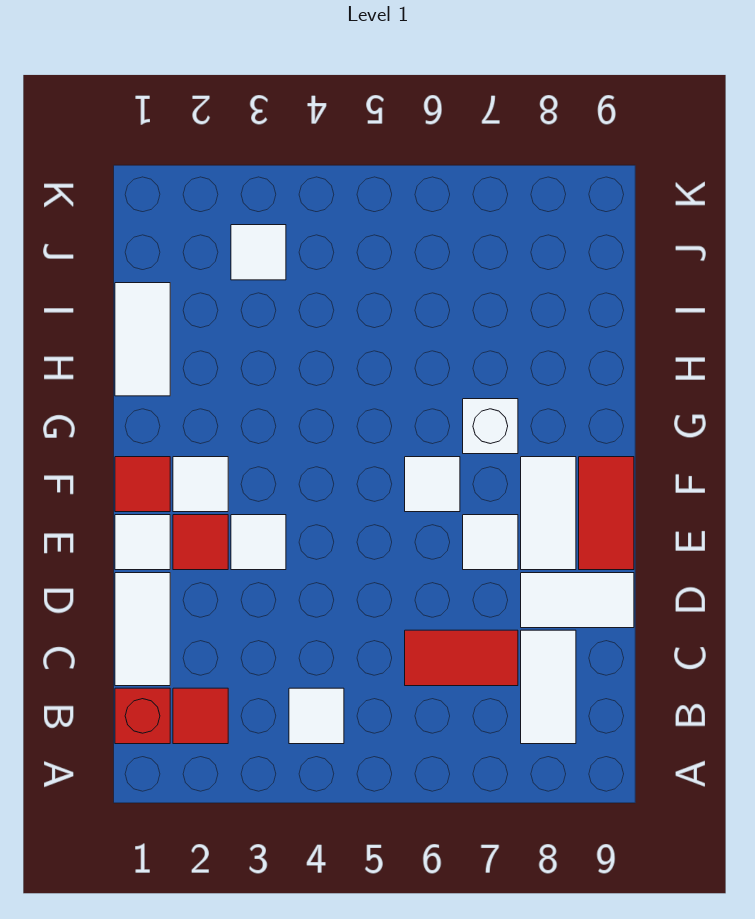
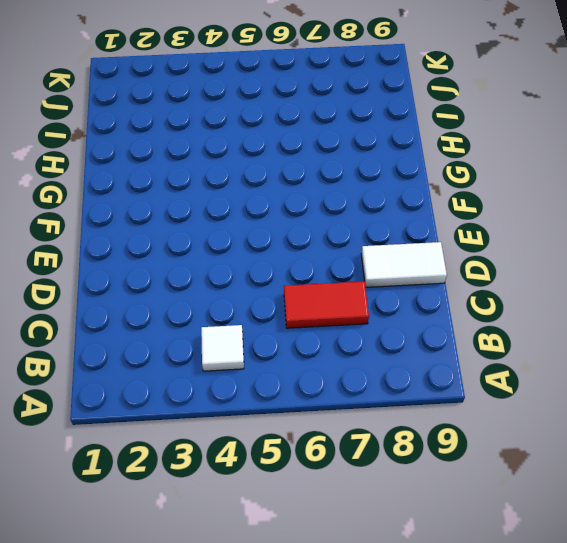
none -> red 1x1 brick [115,688,170,744]
none -> red 1x1 tile [173,688,228,744]
none -> white 1x2 tile [521,630,576,744]

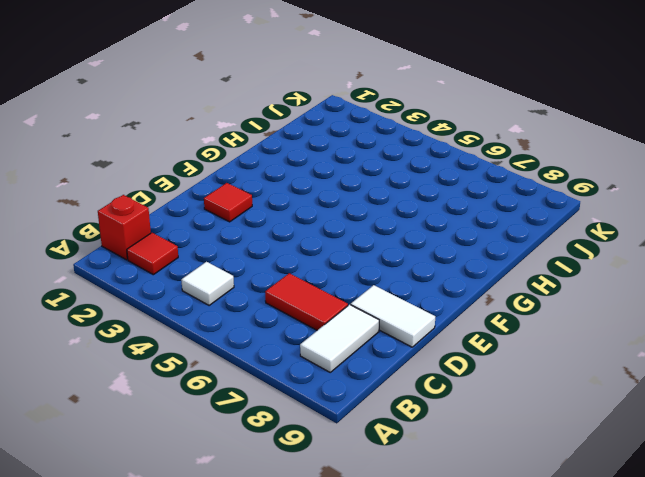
none -> white 1x2 tile [115,573,170,686]
none -> white 1x1 tile [115,515,170,570]
none -> white 1x1 tile [231,515,286,570]

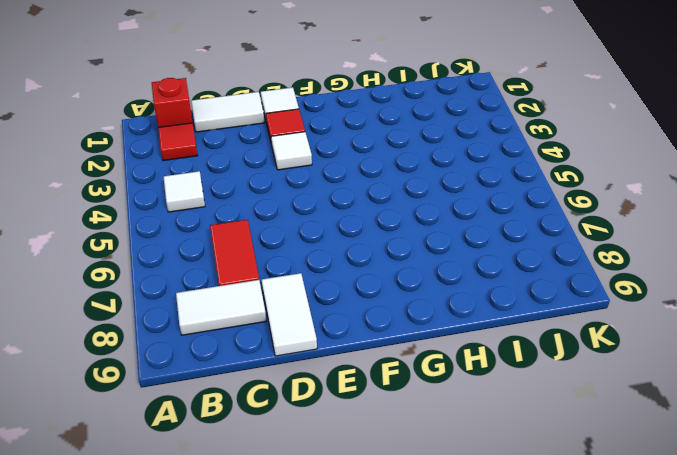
none -> white 1x1 tile [463,515,518,570]
none -> white 1x2 tile [521,457,576,570]
none -> red 1x2 tile [579,457,634,570]

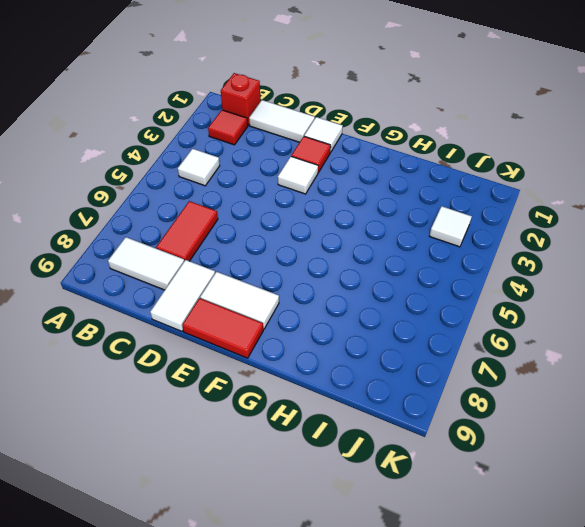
none -> white 1x1 tile [463,515,518,570]
none -> red 1x1 tile [115,457,170,512]
none -> white 1x1 tile [173,457,228,512]

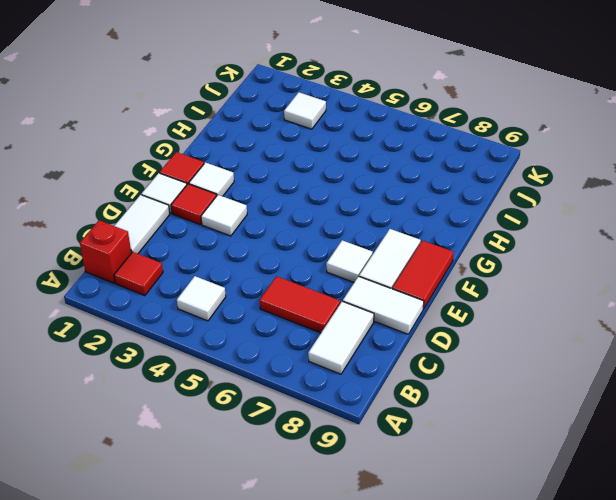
none -> white 1x1 tile [405,457,460,512]
none -> white 1x1 brick [463,399,518,454]
none -> white 1x2 tile [115,283,170,396]

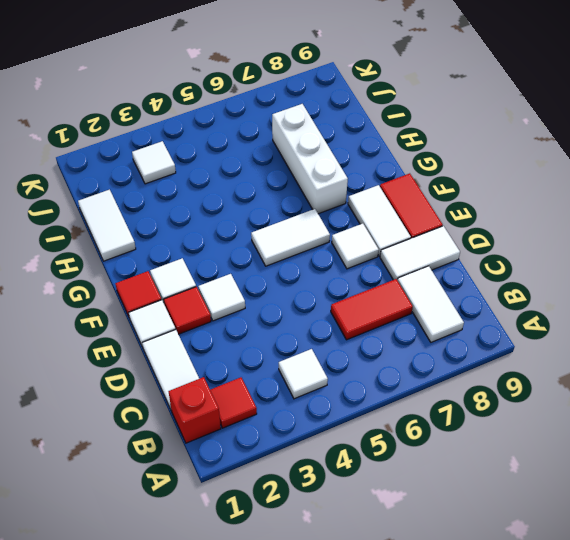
white 1x2 tile [251,209,330,266] -> white 1x1 tile [405,457,460,512]
white 1x3 brick [272,104,348,214] -> white 1x1 brick [463,399,518,454]

